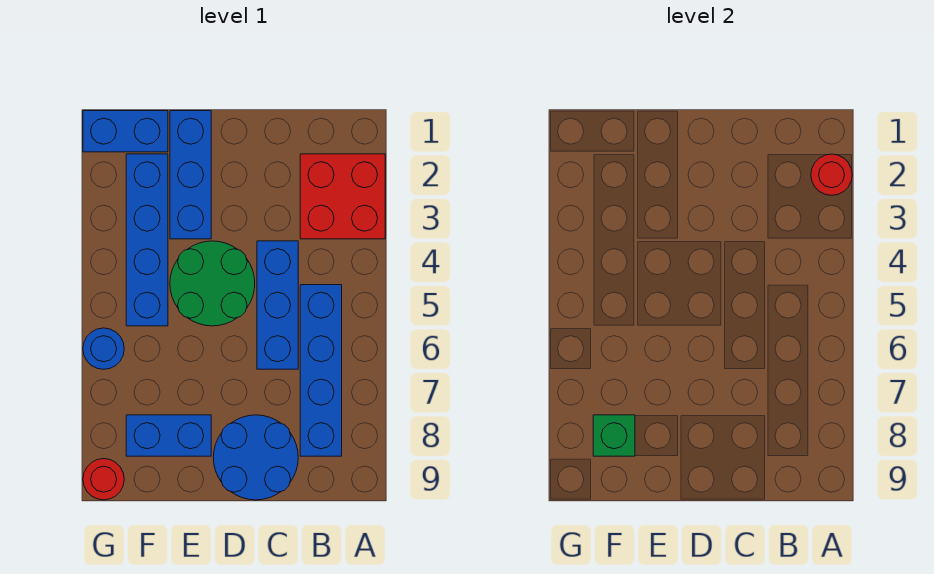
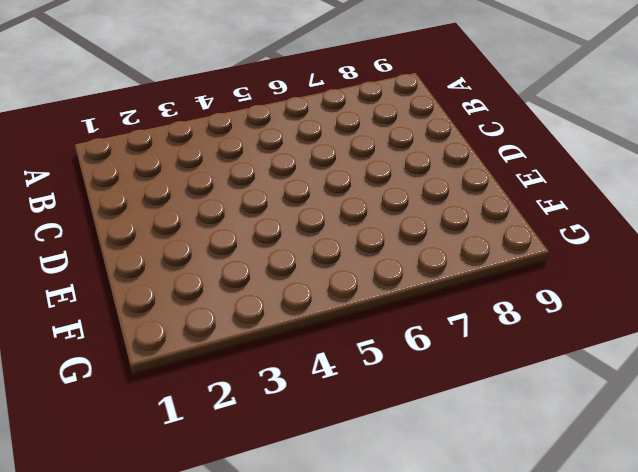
none -> red 2x2 brick [300,154,385,239]
none -> blue 1x4 brick [300,285,342,456]
none -> blue 1x3 brick [257,241,298,369]

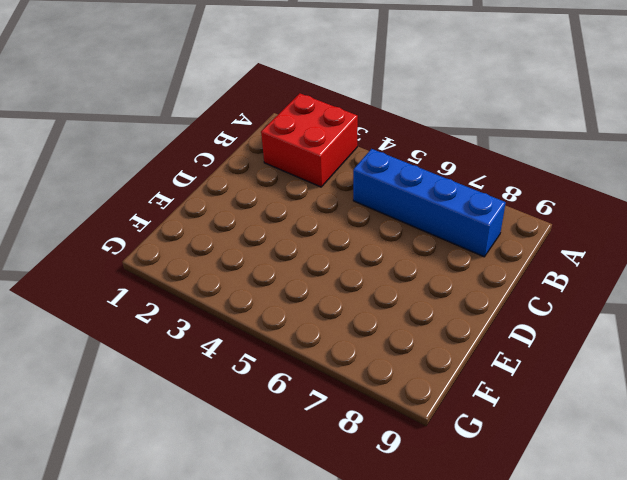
none -> blue 1x3 brick [257,241,298,369]
none -> blue 2x2 round brick [213,415,298,500]
none -> green 2x2 round brick [170,241,255,326]

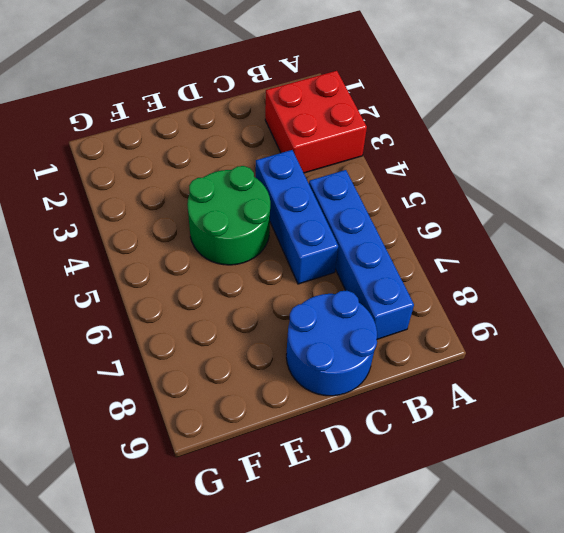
none -> blue 1x3 brick [170,111,211,239]
none -> blue 1x2 brick [126,415,211,456]
none -> blue 1x2 brick [83,111,168,152]

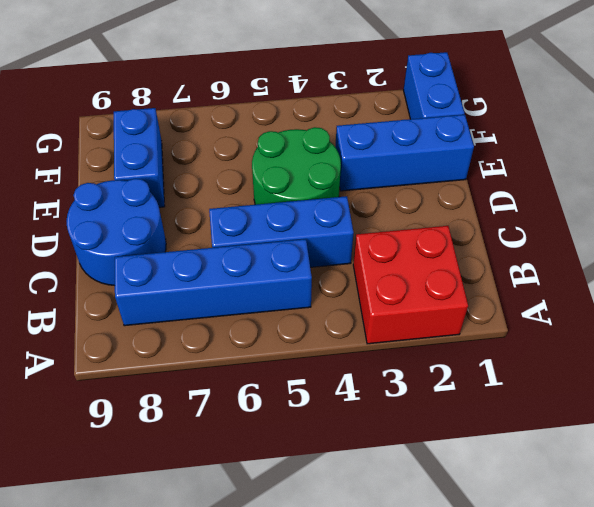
none -> blue 1x4 brick [126,154,168,326]
none -> blue 1x1 round brick [83,328,124,369]
none -> red 1x1 round brick [83,459,124,500]

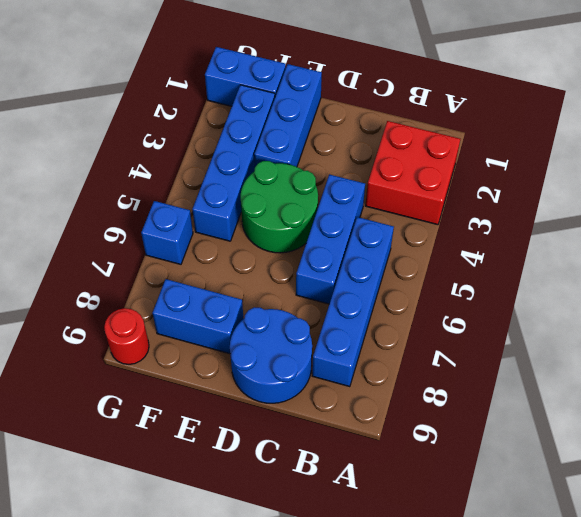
blue 1x1 brick [141,201,193,264] -> blue 1x1 round brick [83,328,124,369]
none -> red 1x1 round brick [811,154,852,195]
none -> green 1x1 brick [593,415,635,456]

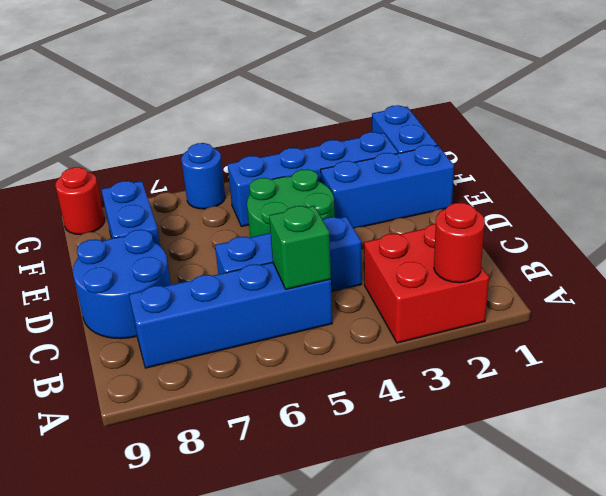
green 1x1 brick [269,206,331,289] -> green 1x1 brick moved to [593,415,635,456]

